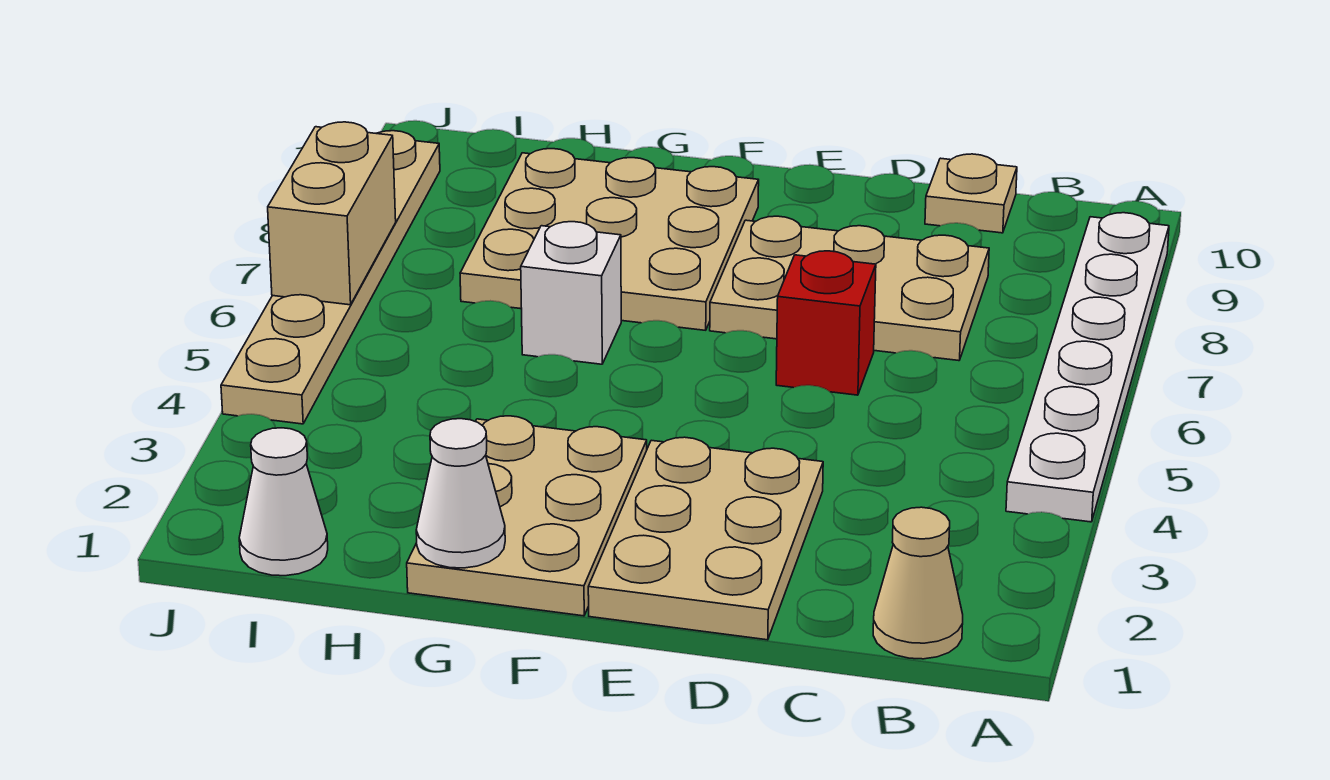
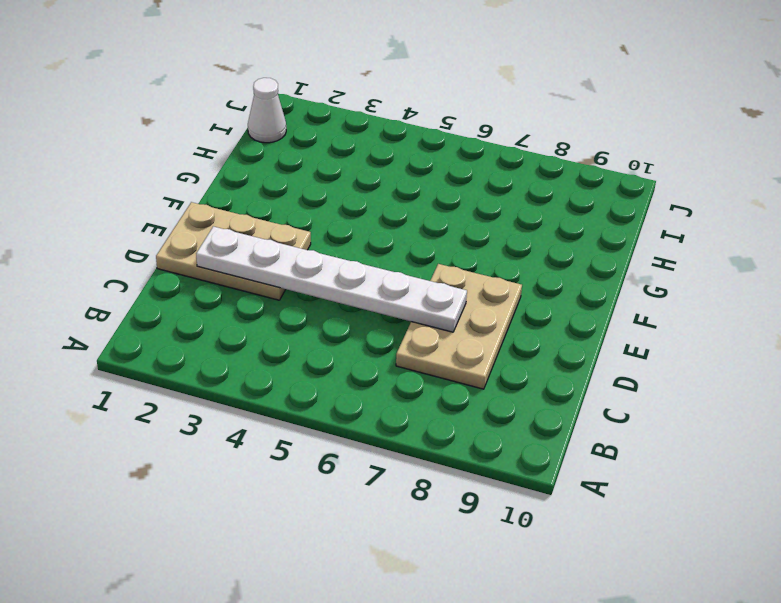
white 1x6 plate [196,226,467,332] -> white 1x6 plate moved to [1006,213,1169,522]
none -> tan 1x1 cone [873,507,963,659]
none -> tan 1x1 plate [925,154,1017,233]
none -> red 1x1 brick [776,251,876,395]

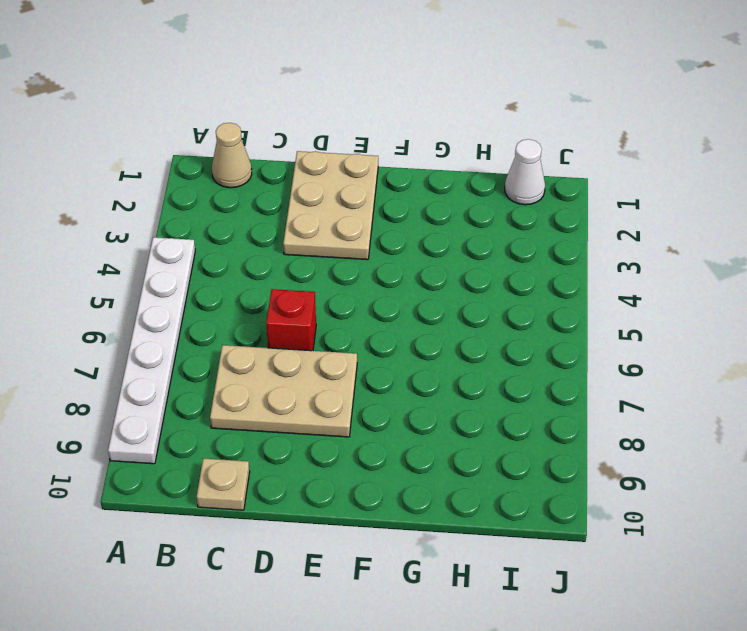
none -> tan 2x3 plate [407,416,647,616]
none -> tan 3x3 plate [460,149,759,330]
none -> white 1x1 brick [521,222,621,364]

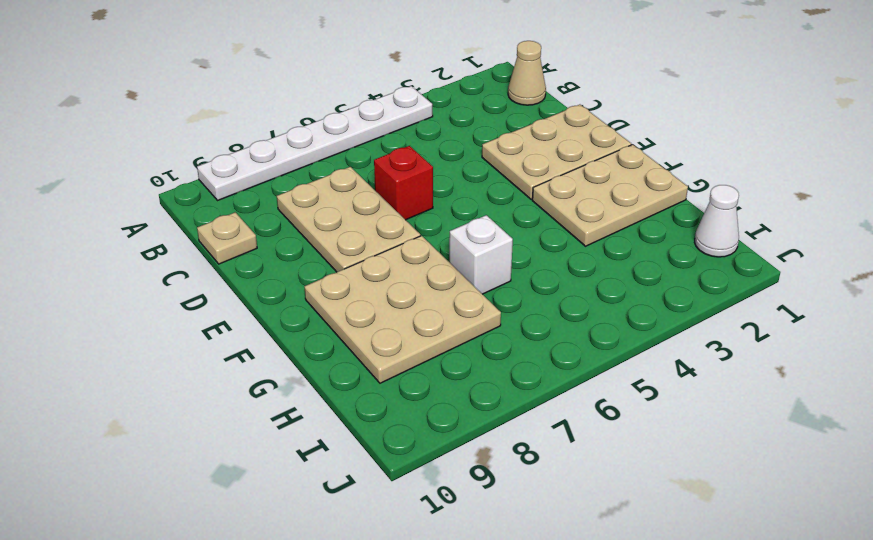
none -> tan 1x6 plate [221,131,440,424]
none -> white 1x1 cone [416,419,505,568]
none -> tan 1x2 brick [268,122,396,305]

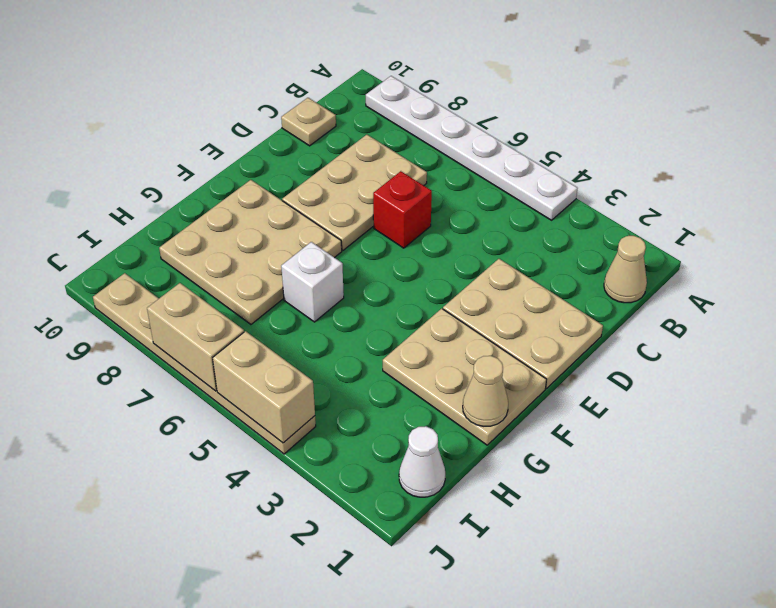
tan 1x1 cone [463,356,508,426] -> white 1x1 cone [416,419,505,568]
tan 1x2 brick [213,331,315,443] -> none

